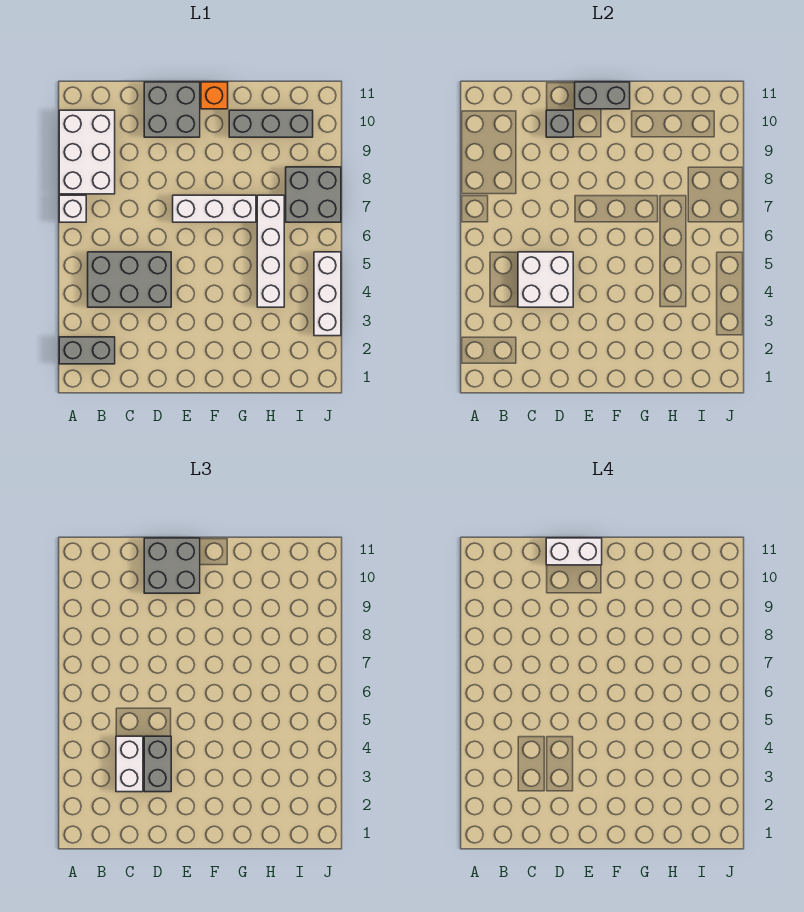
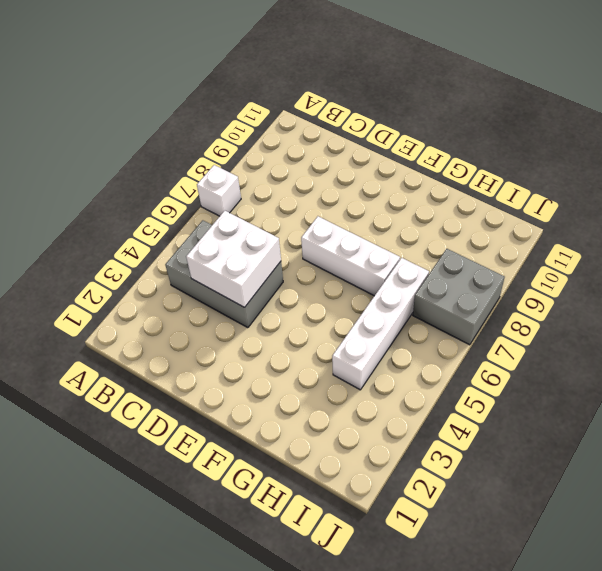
none -> grey 1x2 brick [59,337,115,364]
none -> white 2x3 brick [59,110,115,194]
none -> grey 2x2 brick [144,82,200,137]

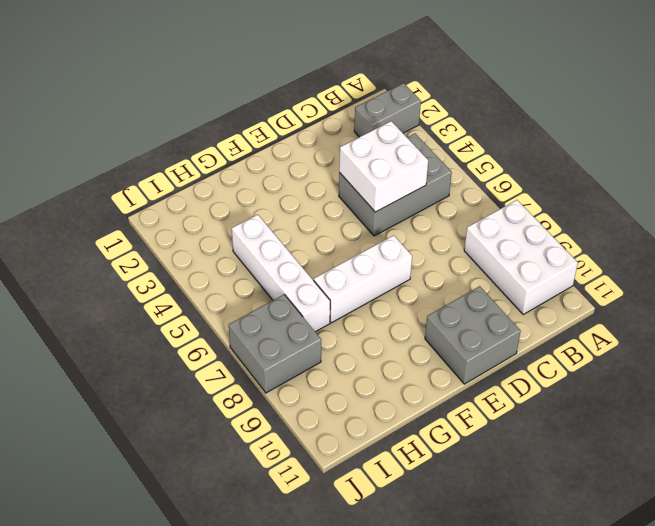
none -> white 1x1 brick [59,195,86,222]
none -> orange 1x1 brick [201,82,228,109]
none -> grey 1x3 brick [229,110,313,137]

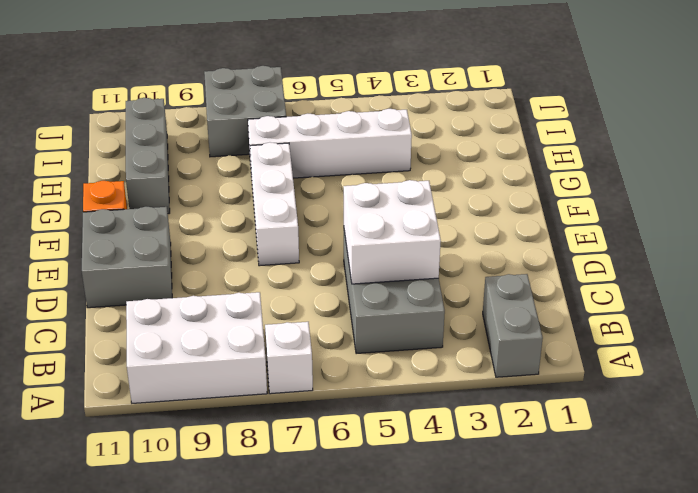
none -> white 1x3 brick [314,252,341,336]
none -> grey 1x1 brick [546,110,573,137]
none -> grey 1x2 brick [575,82,630,109]

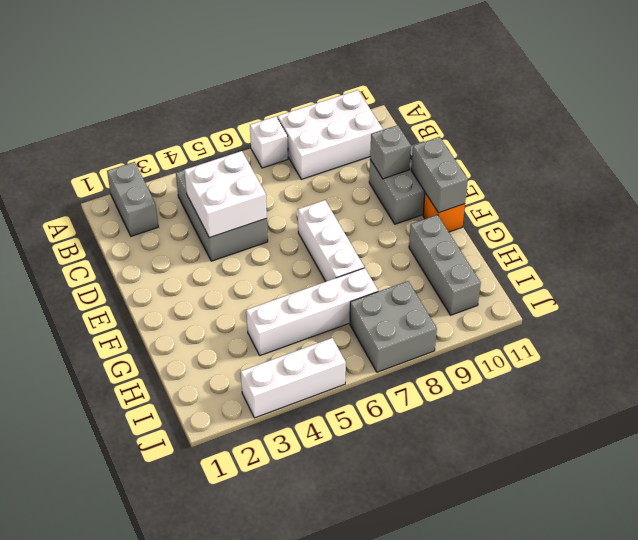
none -> white 1x2 brick [116,736,143,792]
none -> grey 1x2 brick [144,736,171,792]
none -> grey 2x2 brick [144,538,200,593]

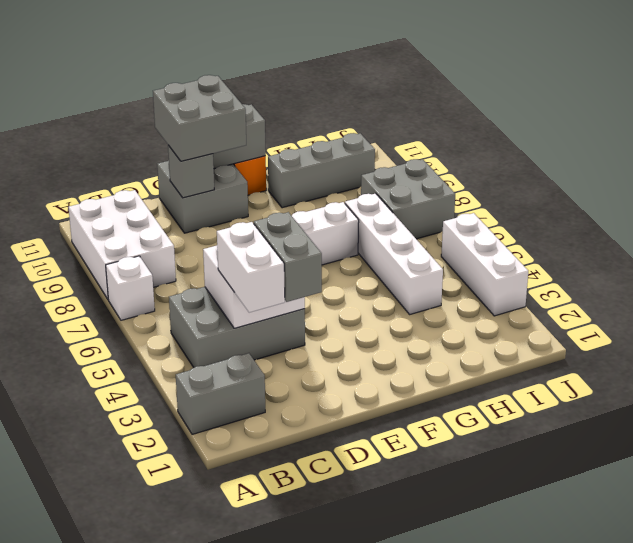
none -> white 1x2 brick [546,538,602,565]

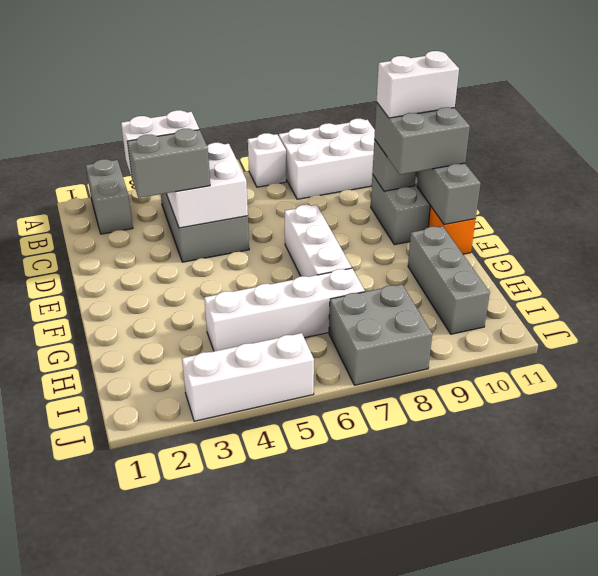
white 1x2 brick [377,51,459,118] -> white 1x2 brick turned to [546,538,602,565]

